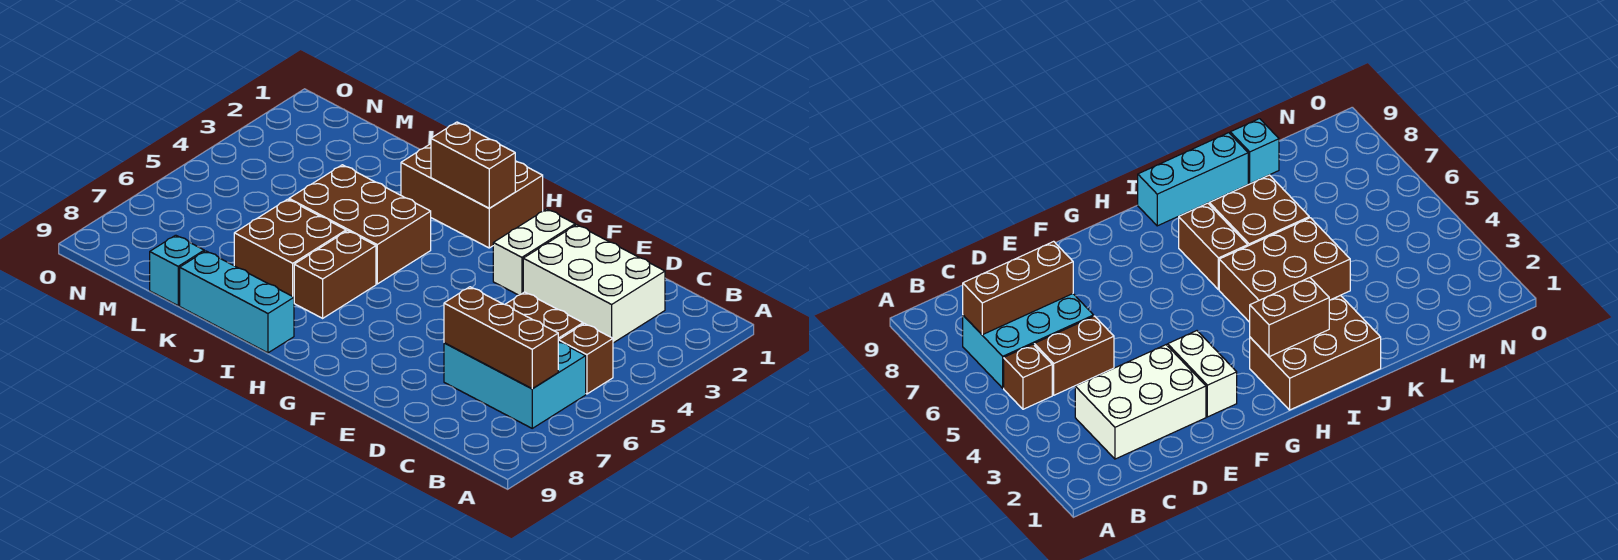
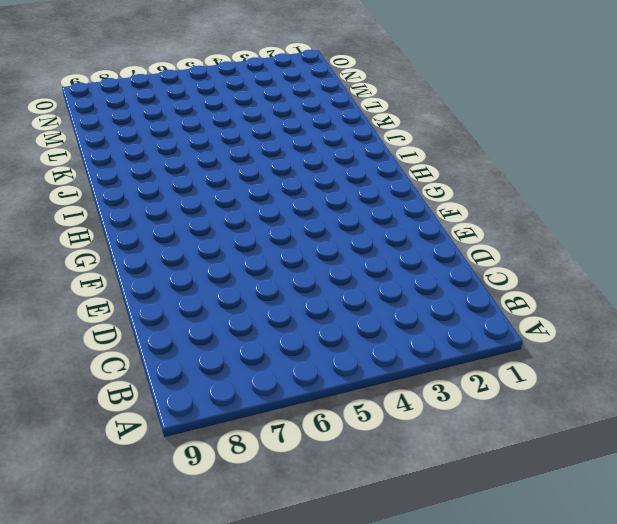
none -> brown 1x1 brick [558,324,613,394]
none -> cyan 2x3 brick [444,341,586,428]
none -> white 2x3 brick [523,225,665,343]

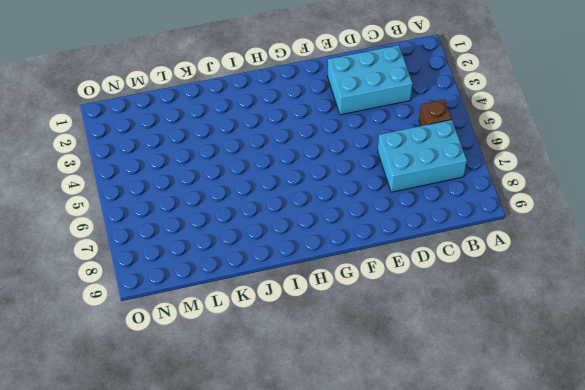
cyan 2x3 brick [328,45,413,115] -> white 2x3 brick [523,225,665,343]
none -> brown 1x2 brick [505,292,583,340]
none -> white 1x2 brick [493,209,575,295]
none -> brown 2x3 brick [401,144,543,248]

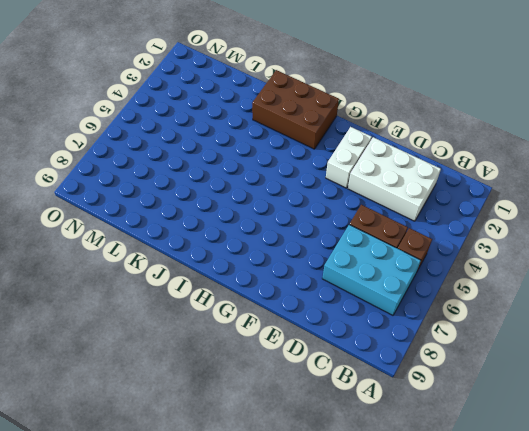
none -> brown 2x3 brick [289,165,431,284]
none -> brown 1x2 brick [294,231,376,318]
none -> cyan 1x3 brick [180,251,294,353]

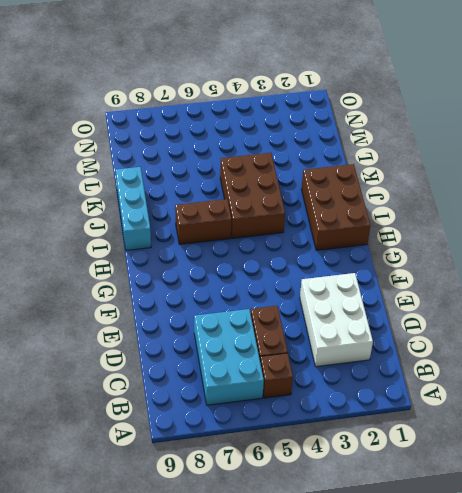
none -> white 1x2 brick [493,209,575,295]
none -> brown 2x2 brick [234,199,346,297]
none -> cyan 1x1 brick [150,235,204,306]

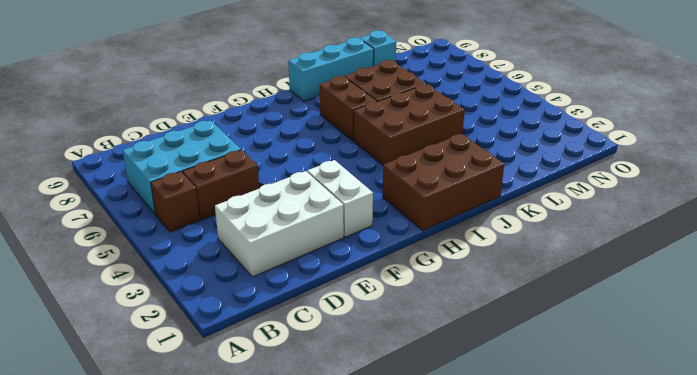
none -> brown 1x3 brick [444,287,558,389]
none -> brown 1x2 brick [431,122,515,208]

